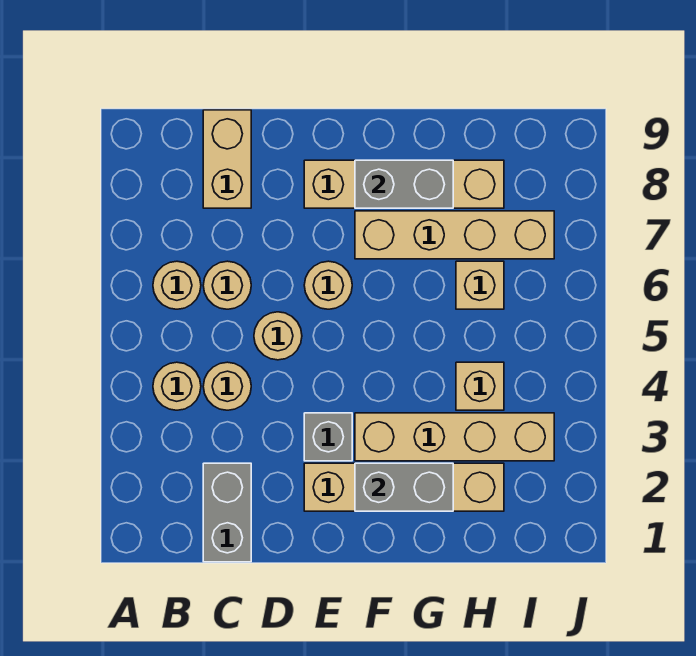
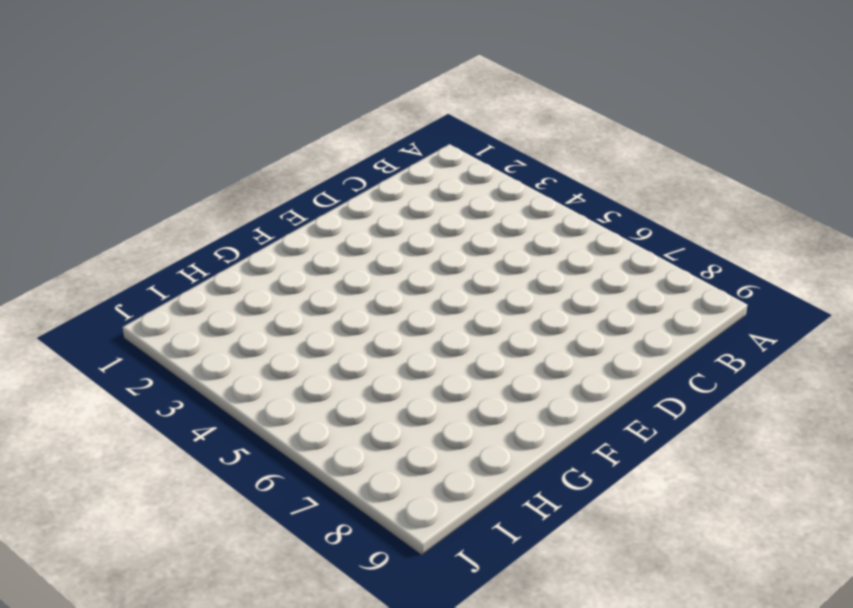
none -> tan 1x1 round brick [153,362,201,410]
none -> tan 1x1 round brick [153,261,201,309]
none -> grey 1x2 brick [203,463,251,562]

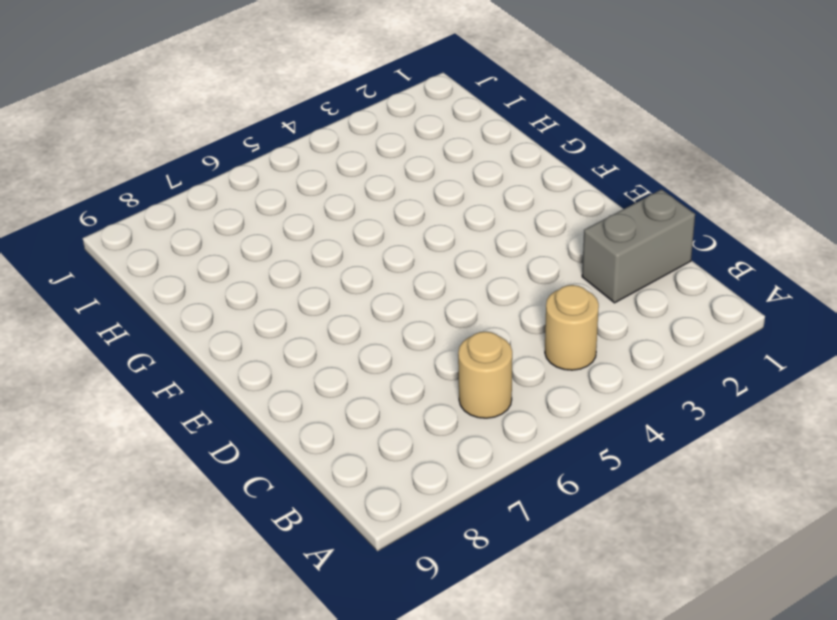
none -> tan 1x1 round brick [203,362,251,410]
none -> tan 1x1 round brick [203,261,251,309]
none -> tan 1x2 brick [203,110,251,208]

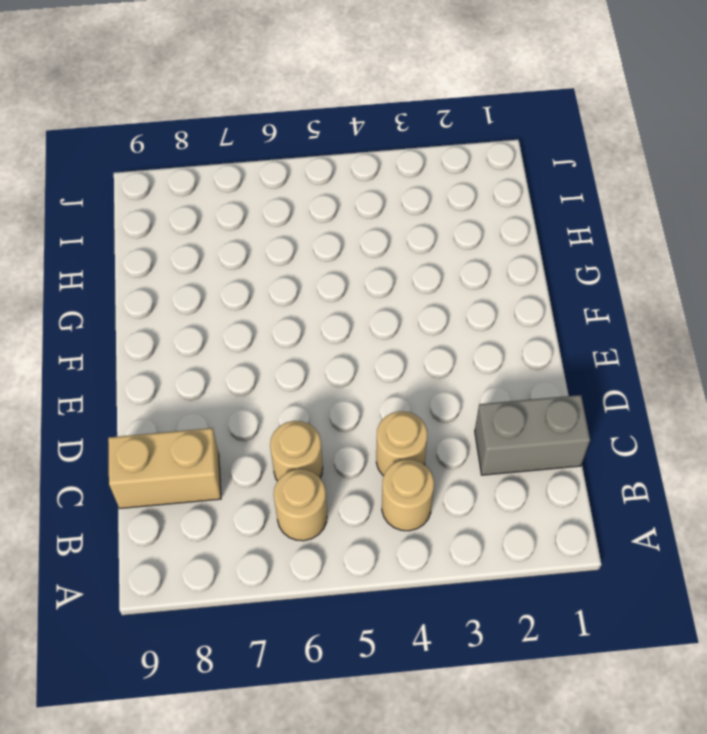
none -> tan 1x1 round brick [254,312,302,360]
none -> tan 1x4 brick [304,463,504,511]
none -> grey 1x1 brick [304,413,352,461]

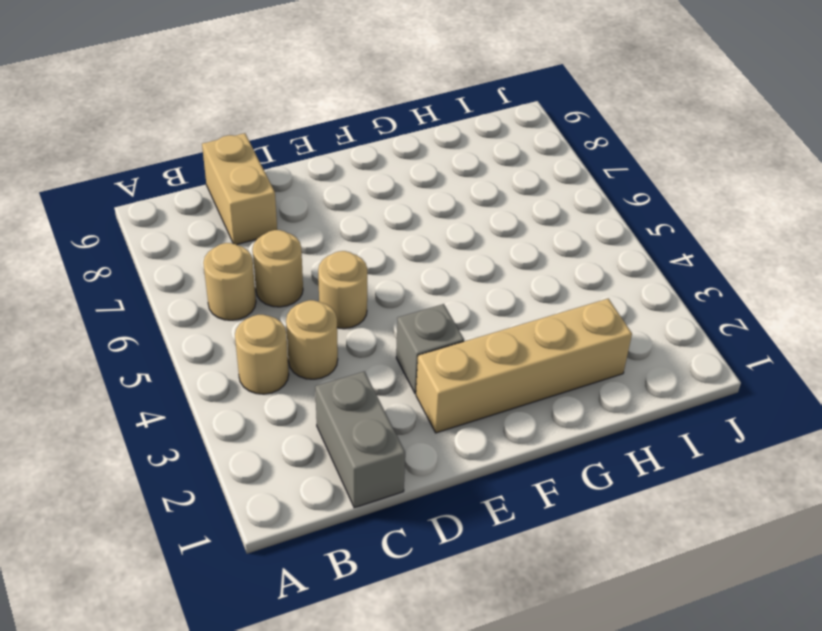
none -> tan 1x1 round brick [304,261,352,309]
none -> tan 1x4 brick [304,160,504,208]
none -> tan 1x4 brick [355,413,554,461]

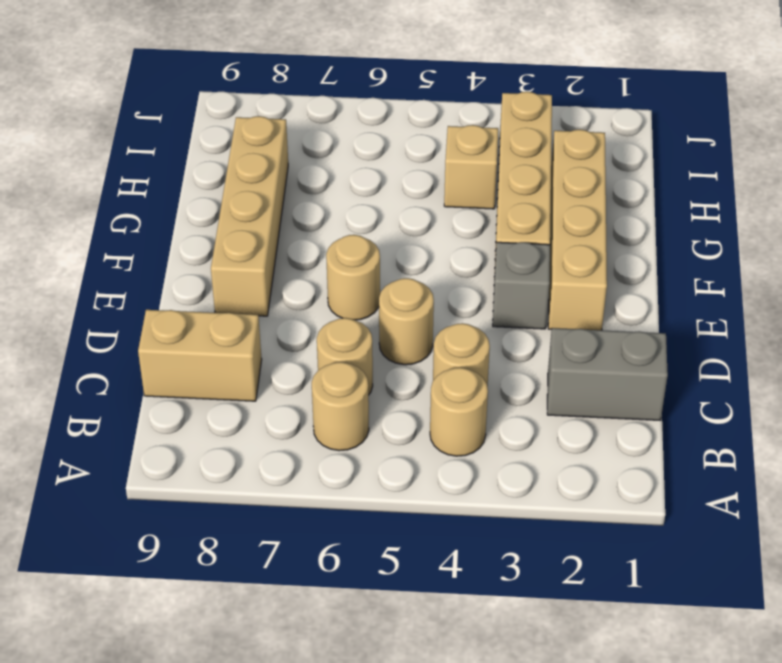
none -> tan 1x4 brick [355,211,554,259]
none -> tan 1x1 brick [456,261,504,309]
none -> grey 1x2 brick [355,463,453,511]

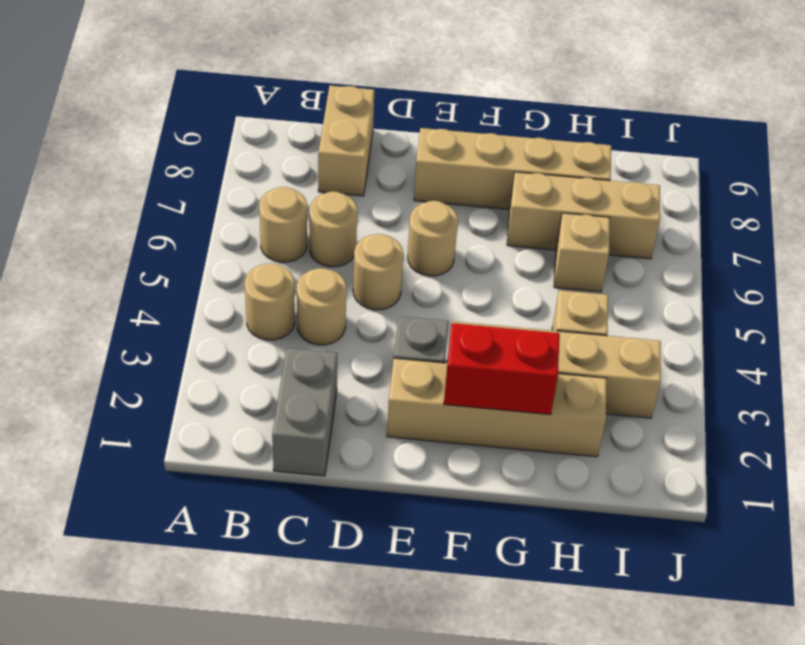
red 1x2 brick [444,323,560,415] -> grey 1x2 brick [355,463,453,511]
tan 1x3 brick [507,172,660,259] -> tan 1x4 brick [355,211,554,259]
none -> grey 1x2 brick [355,160,453,208]

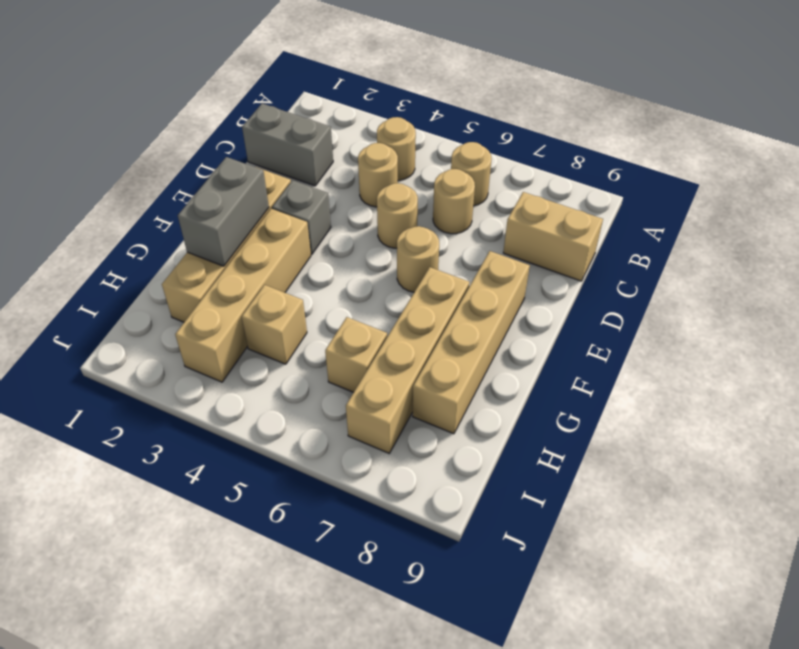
none -> grey 1x2 brick [355,160,453,208]

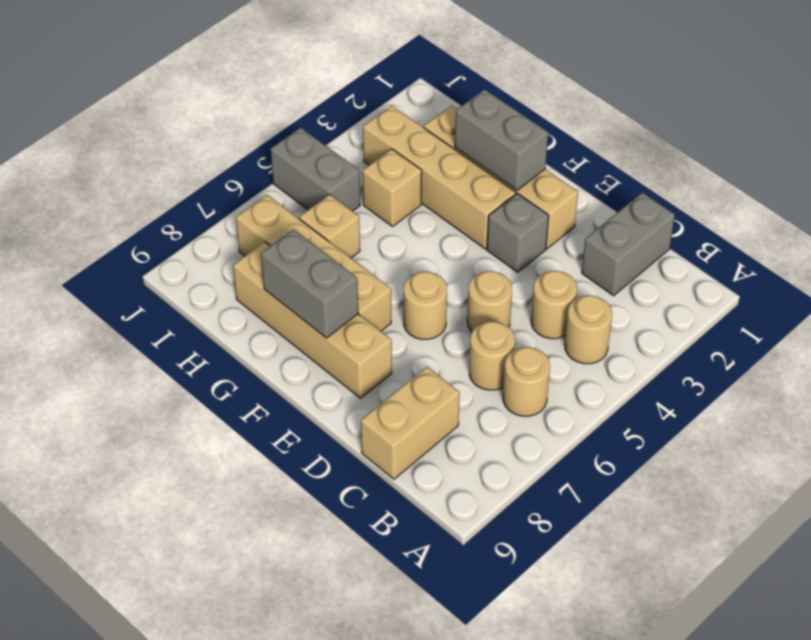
grey 1x2 brick [271,128,360,211] -> none

